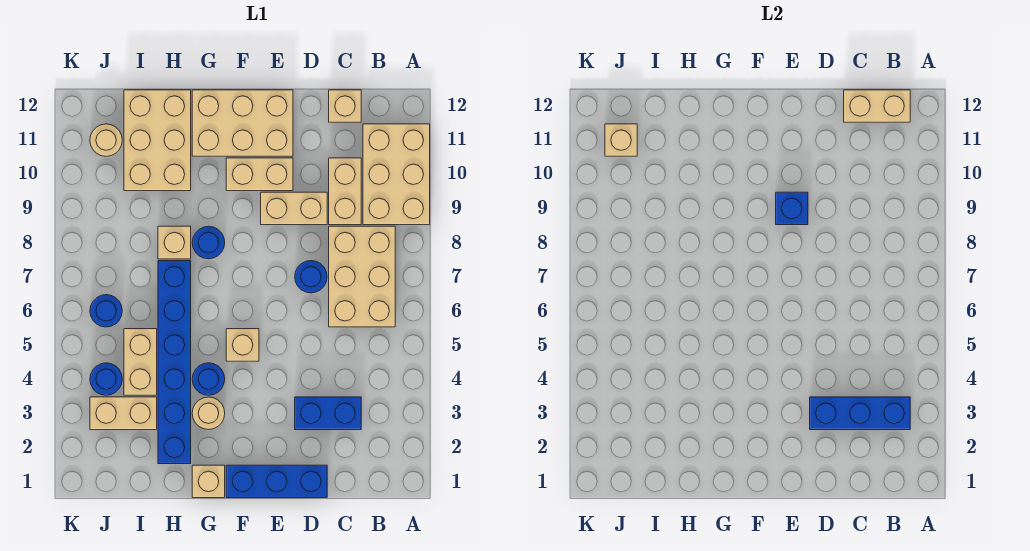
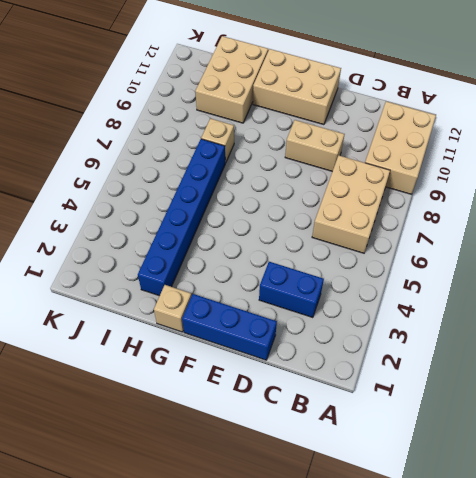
none -> tan 1x2 brick [329,158,361,225]
none -> tan 1x1 brick [329,90,361,122]
none -> blue 1x1 round brick [295,261,327,293]

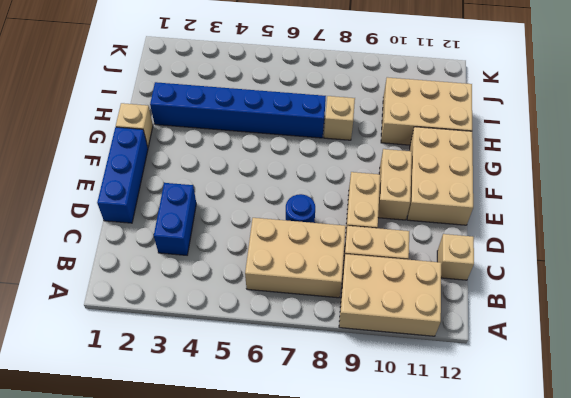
none -> tan 1x1 brick [226,329,259,361]
none -> tan 1x1 round brick [192,397,225,429]
none -> blue 1x1 round brick [192,363,225,395]

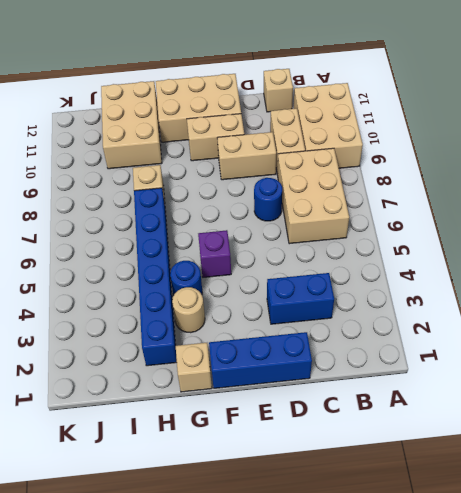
purple 1x1 brick [198,230,231,277] -> tan 1x1 brick [226,329,259,361]
none -> blue 1x1 round brick [192,226,225,259]
none -> tan 1x2 brick [90,397,157,430]
none -> tan 1x2 brick [124,329,157,395]

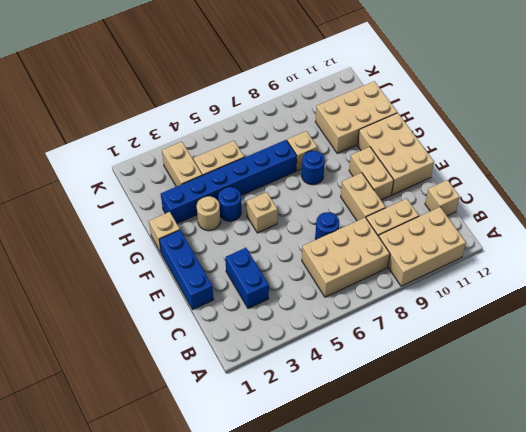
none -> blue 1x1 round brick [90,363,122,395]
none -> blue 1x1 round brick [90,295,122,327]
none -> tan 1x1 round brick [90,124,122,156]

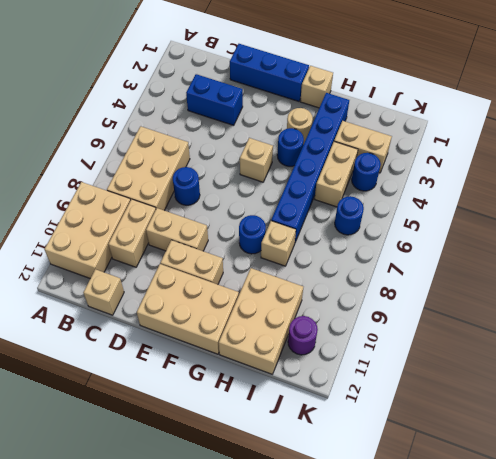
purple 1x1 round brick [288,316,318,355] -> tan 1x1 round brick [90,124,122,156]
none -> blue 1x3 brick [810,397,910,430]
none -> tan 1x2 brick [844,90,910,122]
none -> blue 1x1 brick [776,192,808,225]

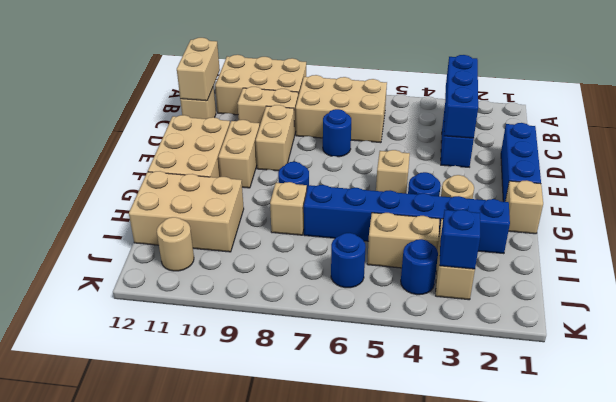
blue 1x1 brick [440,210,480,269] -> blue 1x1 brick moved to [776,192,808,225]
none -> tan 1x1 brick [605,124,637,156]

